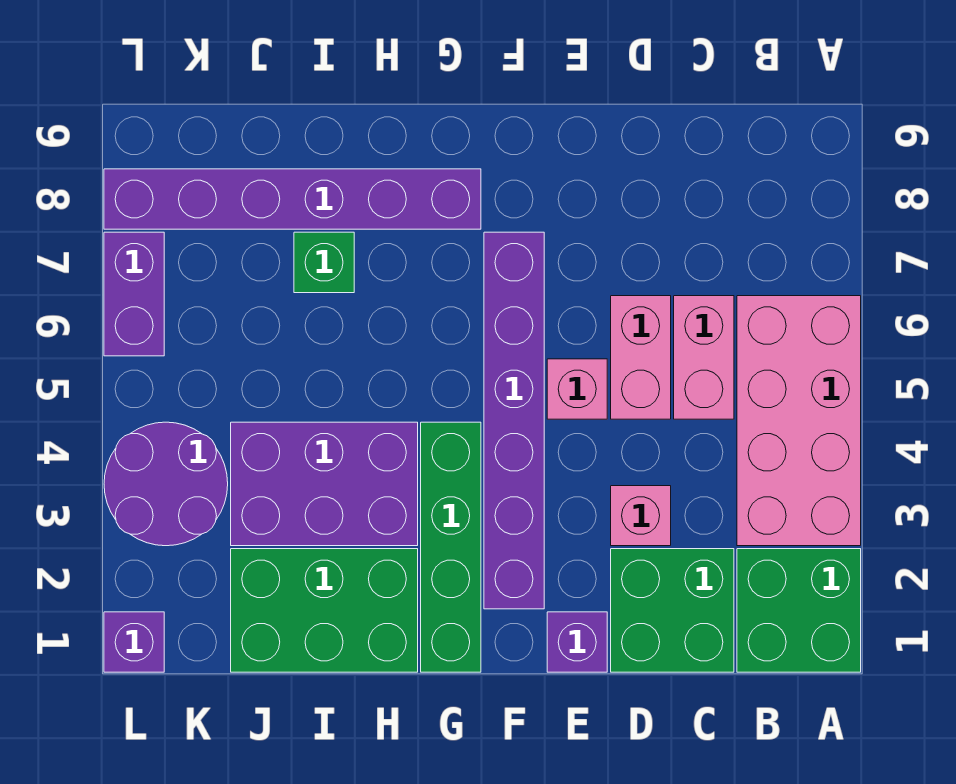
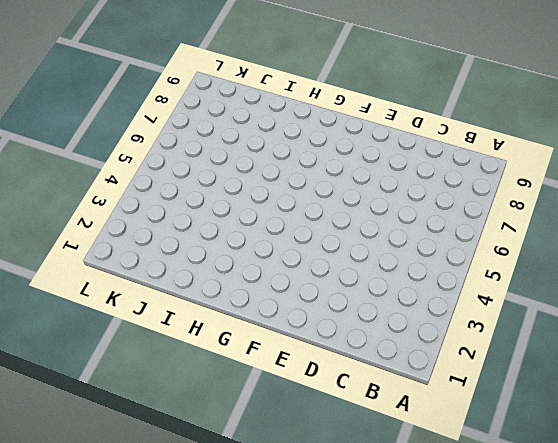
none -> green 2x2 brick [737,549,861,672]
none -> pink 2x4 brick [737,296,861,546]
none -> green 2x2 brick [611,549,734,672]

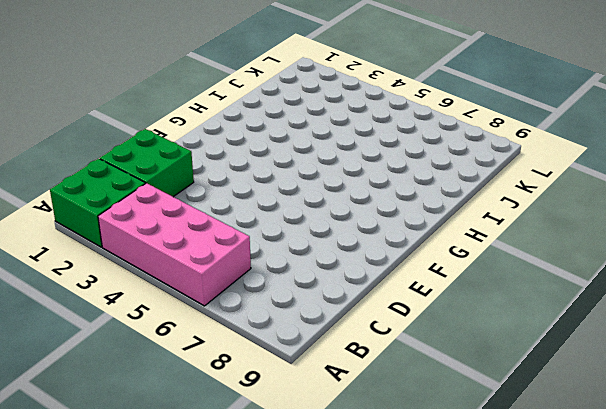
none -> pink 1x2 brick [674,296,734,419]
none -> pink 1x1 brick [611,486,671,546]
none -> pink 1x2 brick [611,296,671,419]

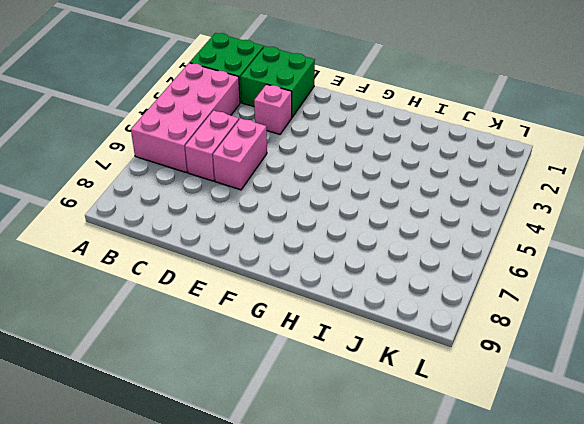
none -> purple 1x1 brick [547,612,607,672]
none -> pink 1x1 brick [547,359,607,419]
none -> purple 1x6 brick [484,232,544,609]

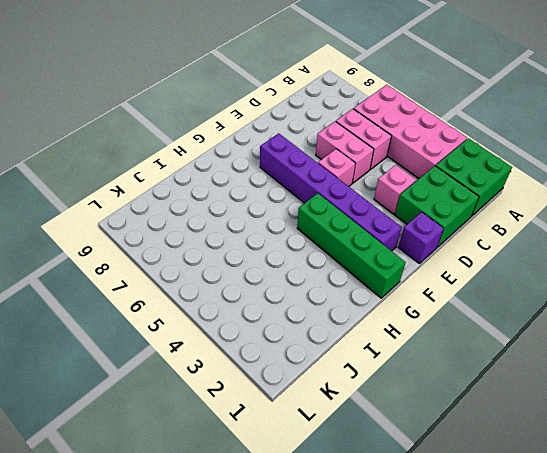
none -> purple 1x6 brick [104,169,481,229]
none -> green 2x3 brick [231,549,418,672]
none -> purple 2x3 brick [231,422,418,546]

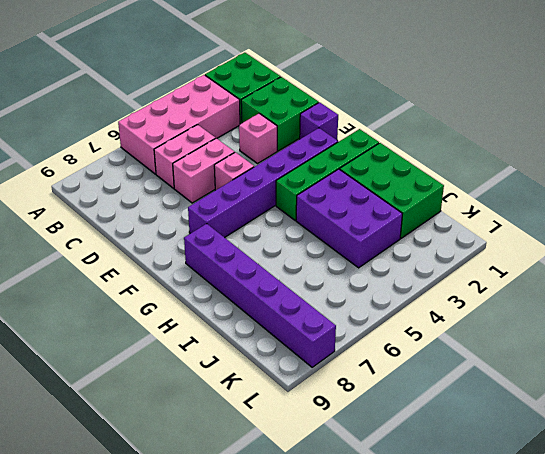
none -> green 1x1 brick [294,232,354,293]
none -> purple 2x2 round brick [104,422,228,546]
none -> purple 1x1 brick [104,612,164,672]

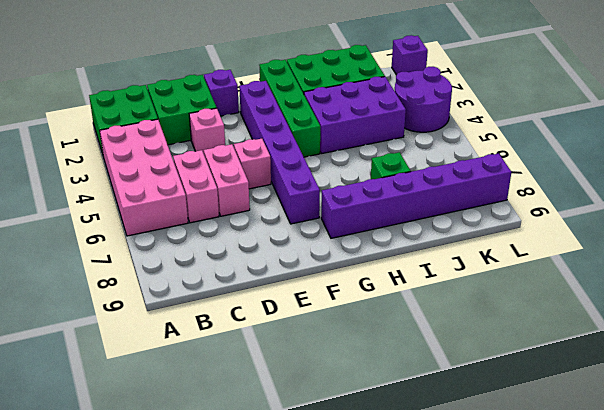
none -> purple 1x2 brick [104,232,164,356]

